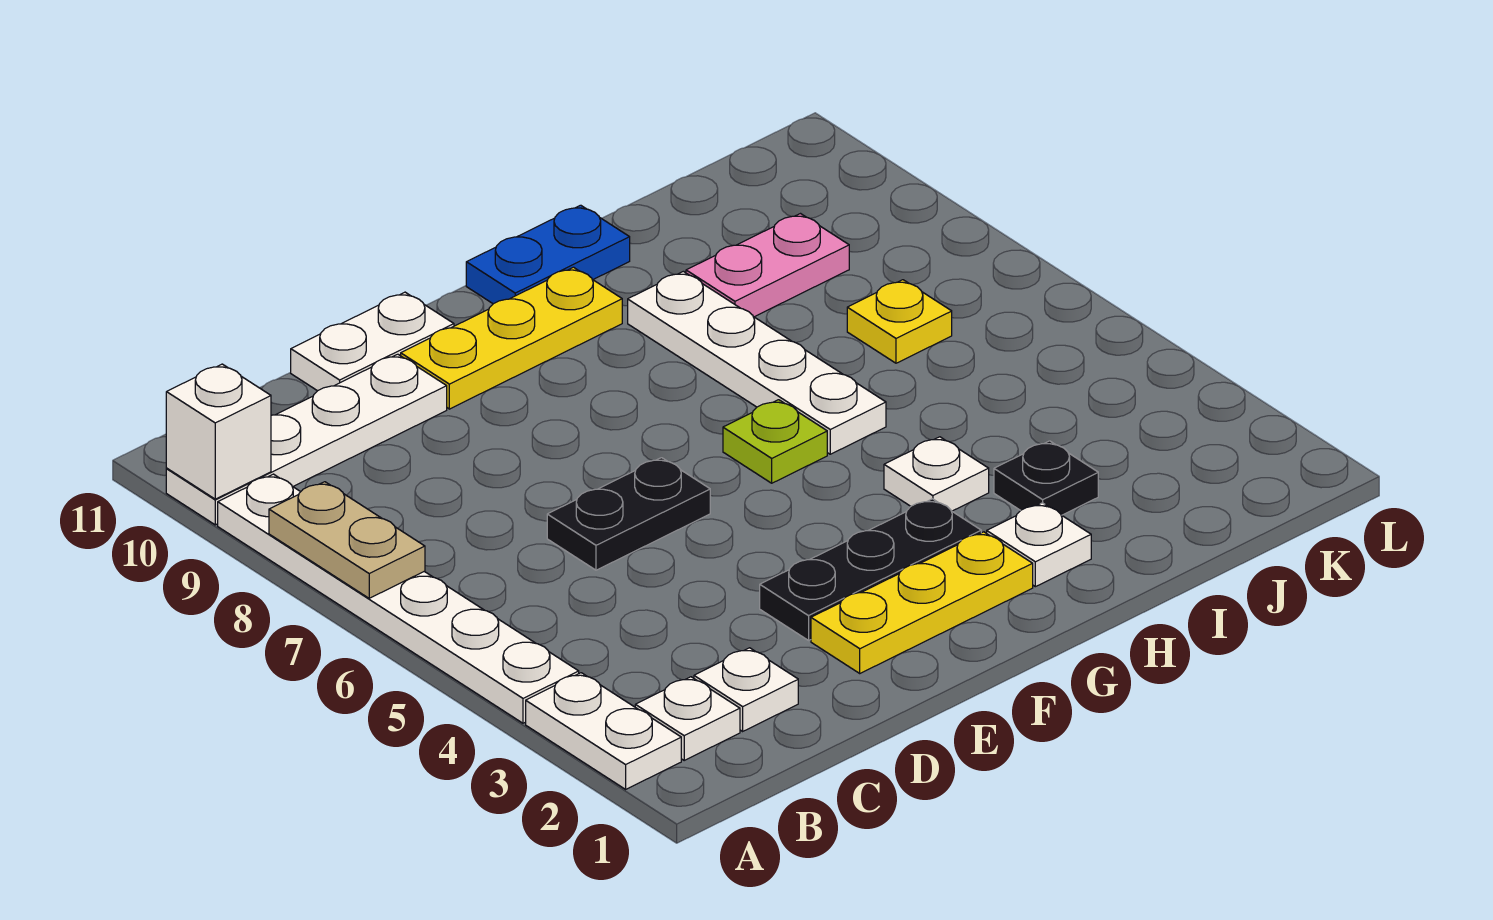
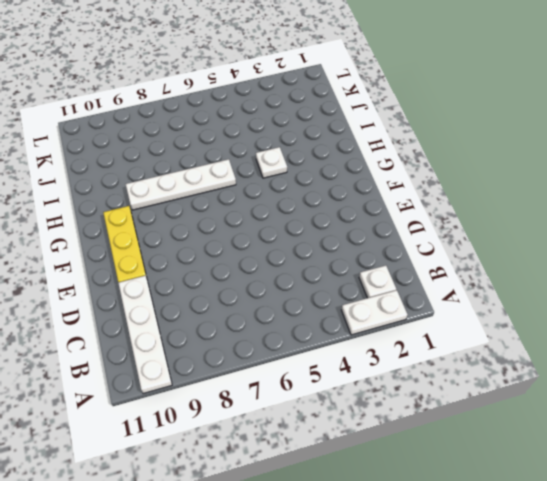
none -> white 1x6 plate [218,474,579,723]
none -> white 1x1 plate [694,648,798,731]
none -> black 1x2 plate [547,458,710,570]

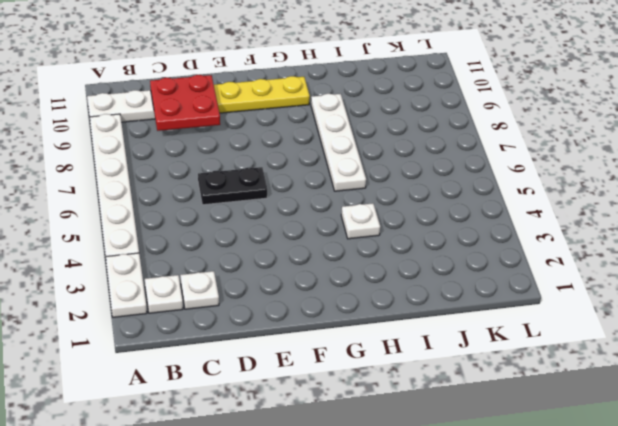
red 2x2 plate [150,75,220,131] -> none
none -> white 1x2 plate [291,292,454,391]
none -> yellow 1x3 plate [811,532,1033,673]
none -> black 1x3 plate [760,499,981,640]

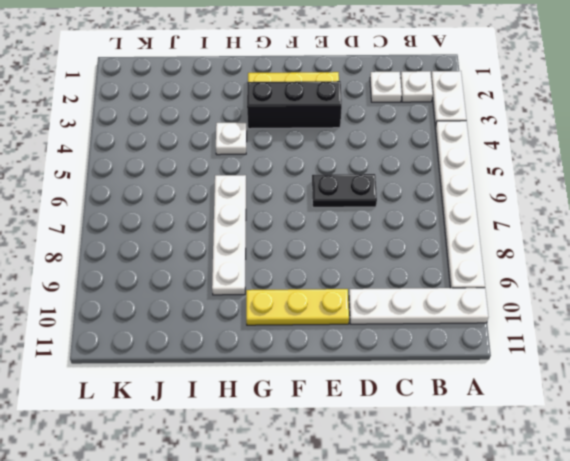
black 1x3 brick [247,81,342,129] -> black 1x3 plate [760,499,981,640]
none -> white 1x2 plate [291,292,454,391]
none -> lime 1x1 plate [723,400,827,483]
none -> blue 1x2 plate [466,205,630,304]

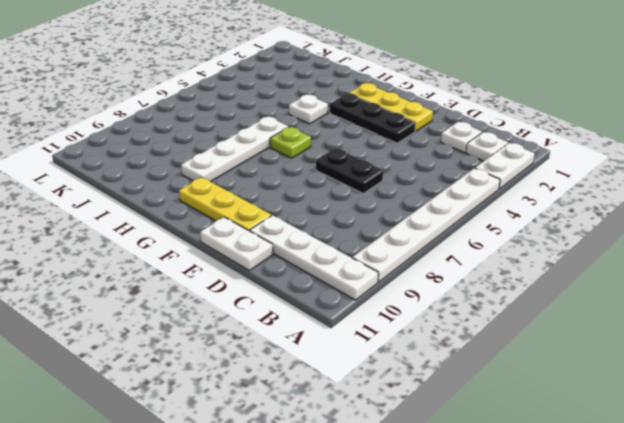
none -> blue 1x2 plate [466,205,630,304]
none -> white 1x1 plate [987,503,1091,587]
none -> black 1x1 plate [994,441,1098,515]

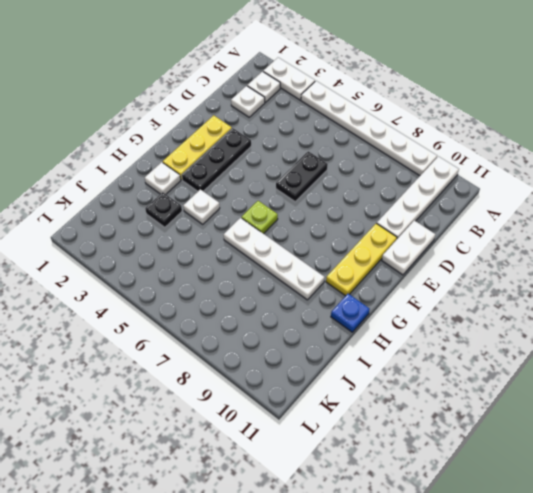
blue 1x1 plate [331,294,370,332] -> blue 1x2 plate [466,205,630,304]
none -> pink 1x2 plate [686,214,849,317]
none -> yellow 1x1 plate [847,280,952,363]
none -> tan 1x2 plate [269,482,425,598]

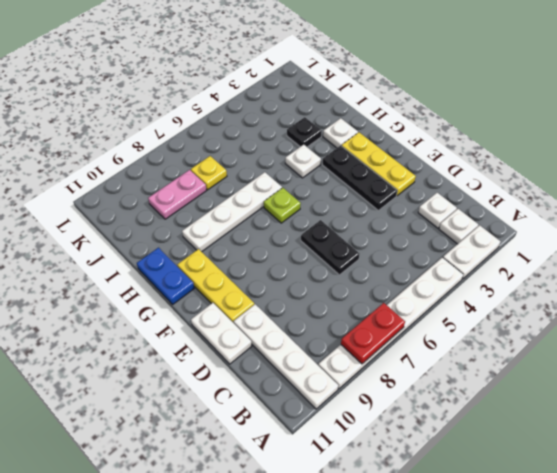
red 1x2 plate [341,303,405,364] -> tan 1x2 plate [269,482,425,598]
pink 1x2 plate [148,170,207,219] -> pink 1x2 plate turned to [686,214,849,317]
none -> white 1x1 brick [166,364,271,499]

